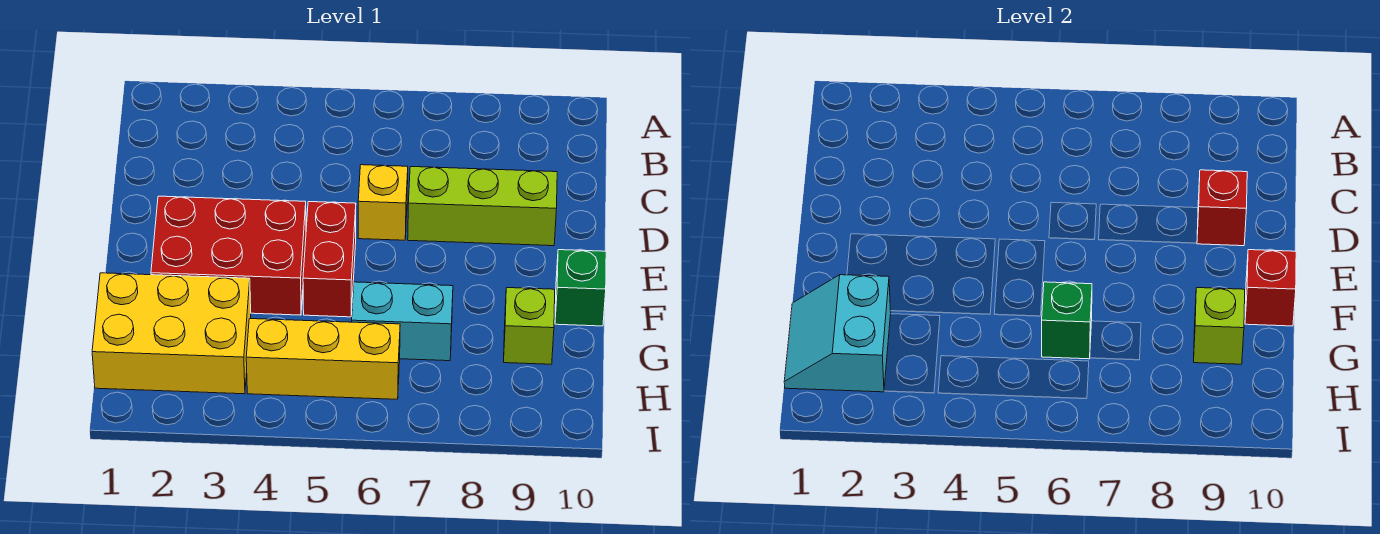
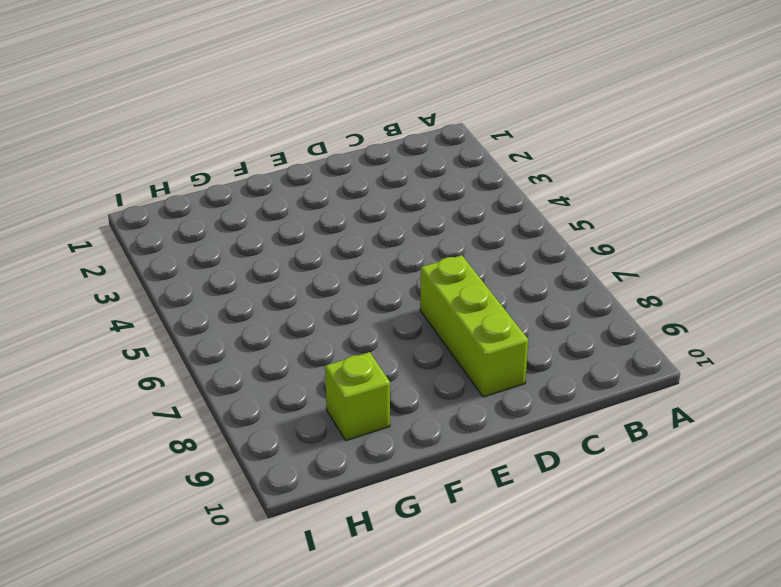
none -> yellow 1x1 brick [358,165,408,240]
none -> red 2x3 brick [151,196,306,315]
none -> red 1x2 brick [303,202,356,317]

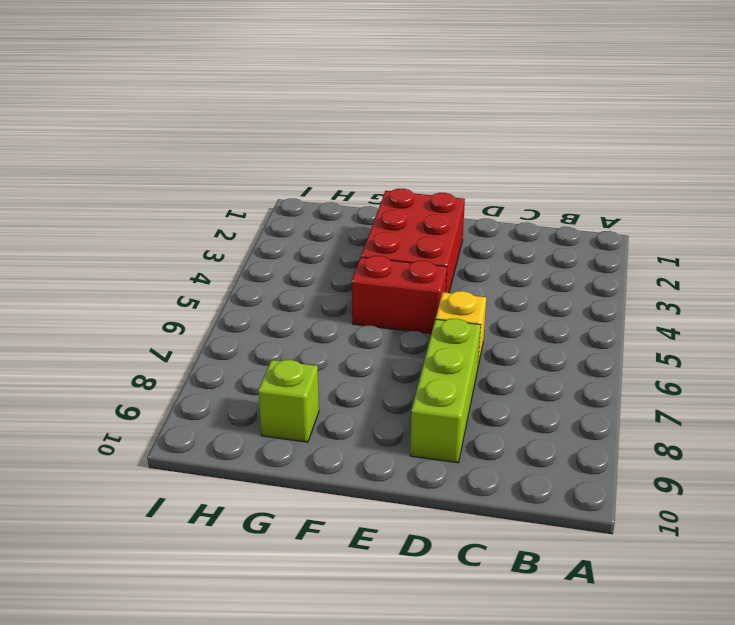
none -> green 1x1 brick [555,250,606,326]
none -> yellow 2x3 brick [92,273,251,394]
none -> cyan 1x2 brick [352,282,453,361]

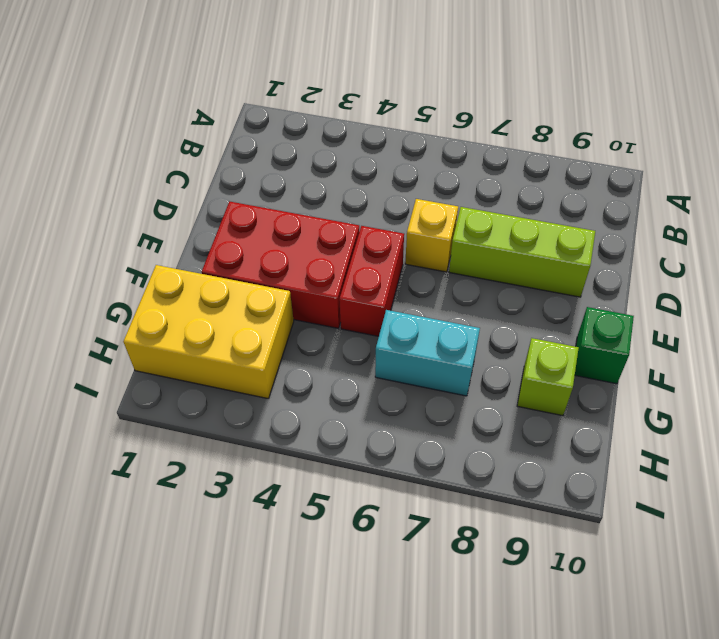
none -> yellow 1x3 brick [246,319,400,399]
none -> red 1x1 brick [1197,170,1247,246]
none -> red 1x1 brick [1245,250,1296,326]

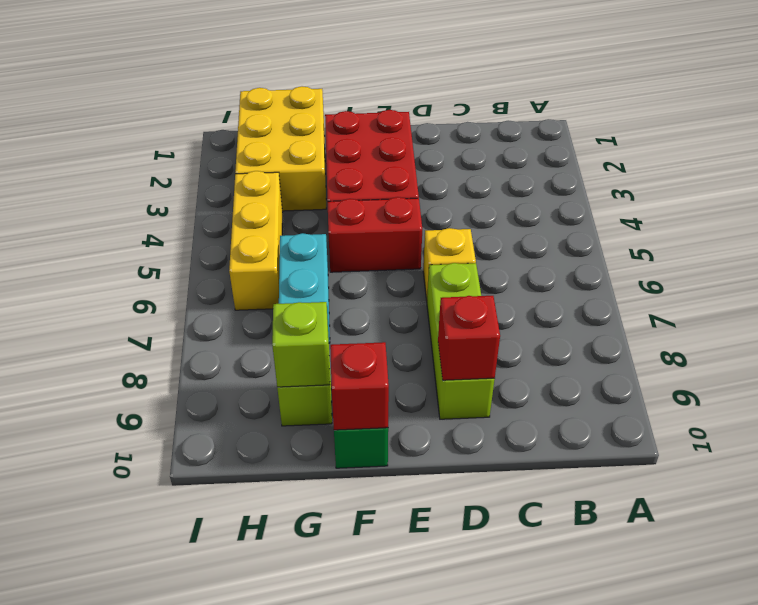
none -> cyan 2x2 slope [784,275,891,392]
none -> green 1x1 brick [1042,282,1092,359]

